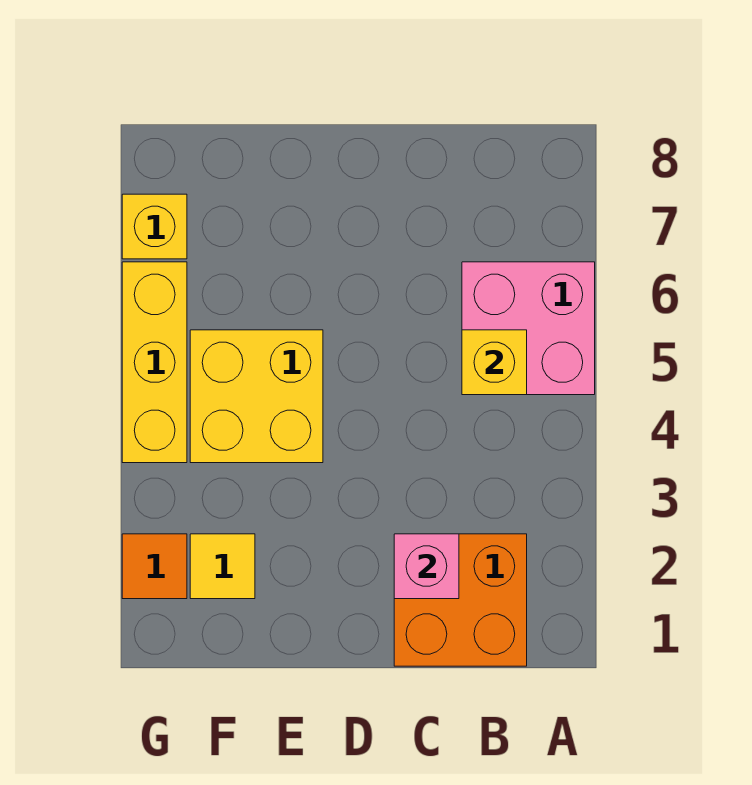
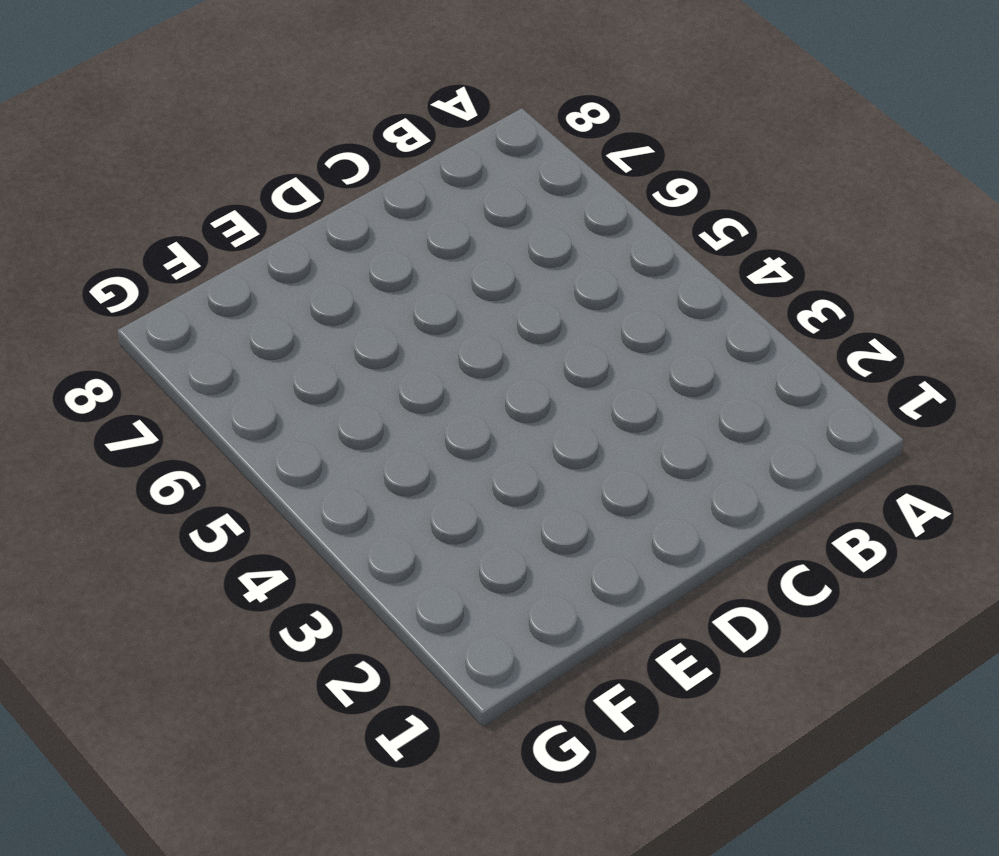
none -> pink 2x2 brick [462,262,595,395]
none -> orange 2x2 brick [394,534,527,666]

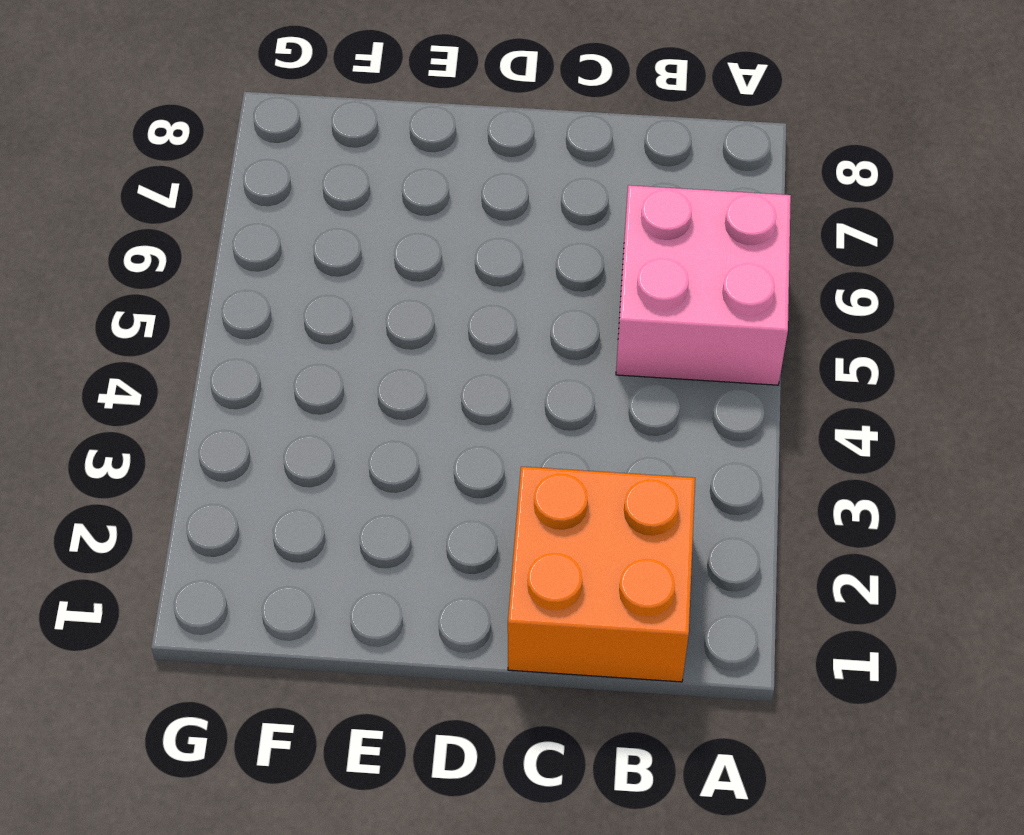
none -> yellow 2x2 brick [190,330,323,463]
none -> yellow 1x1 tile [190,534,255,599]

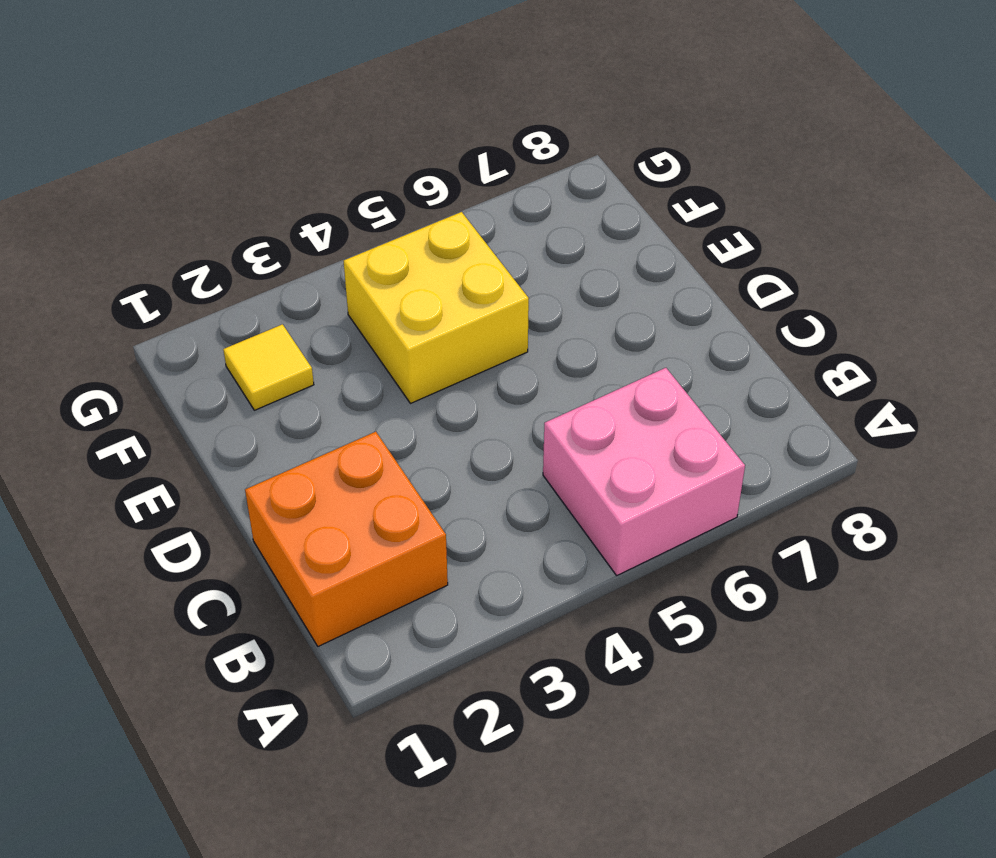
none -> orange 1x1 tile [122,534,187,599]
none -> yellow 1x3 brick [122,262,187,463]

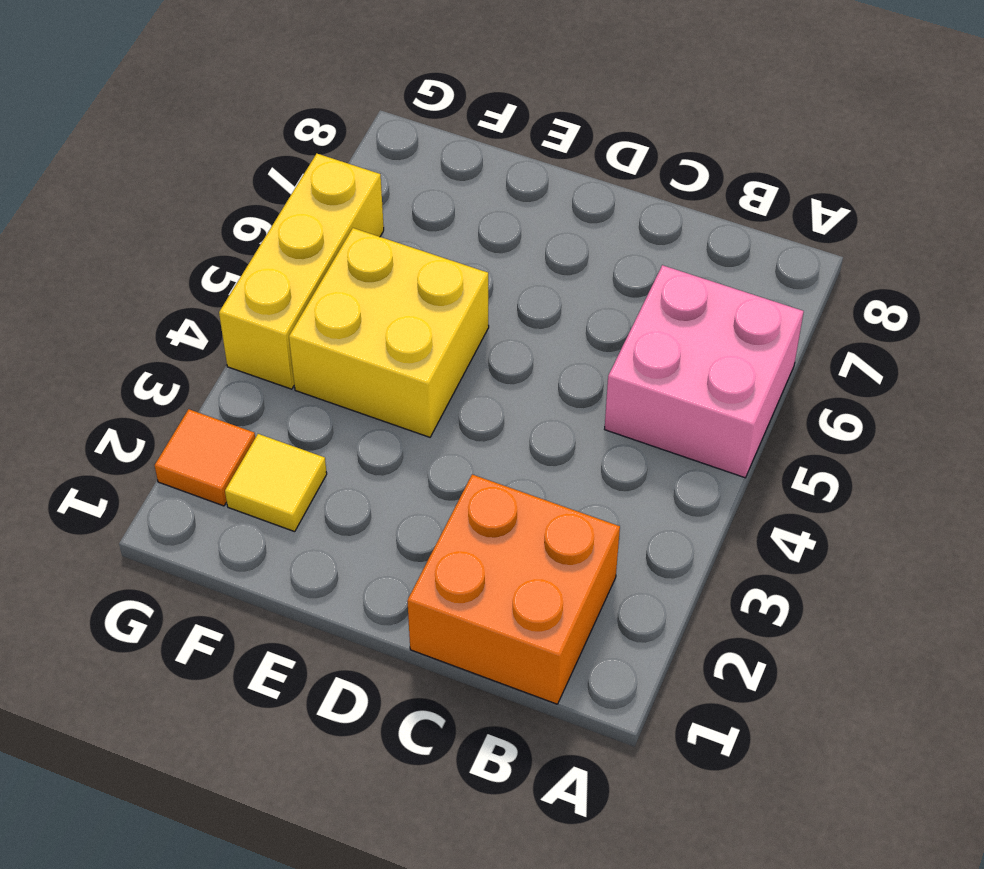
none -> yellow 1x1 brick [122,194,187,259]
none -> yellow 1x1 brick [462,330,527,395]

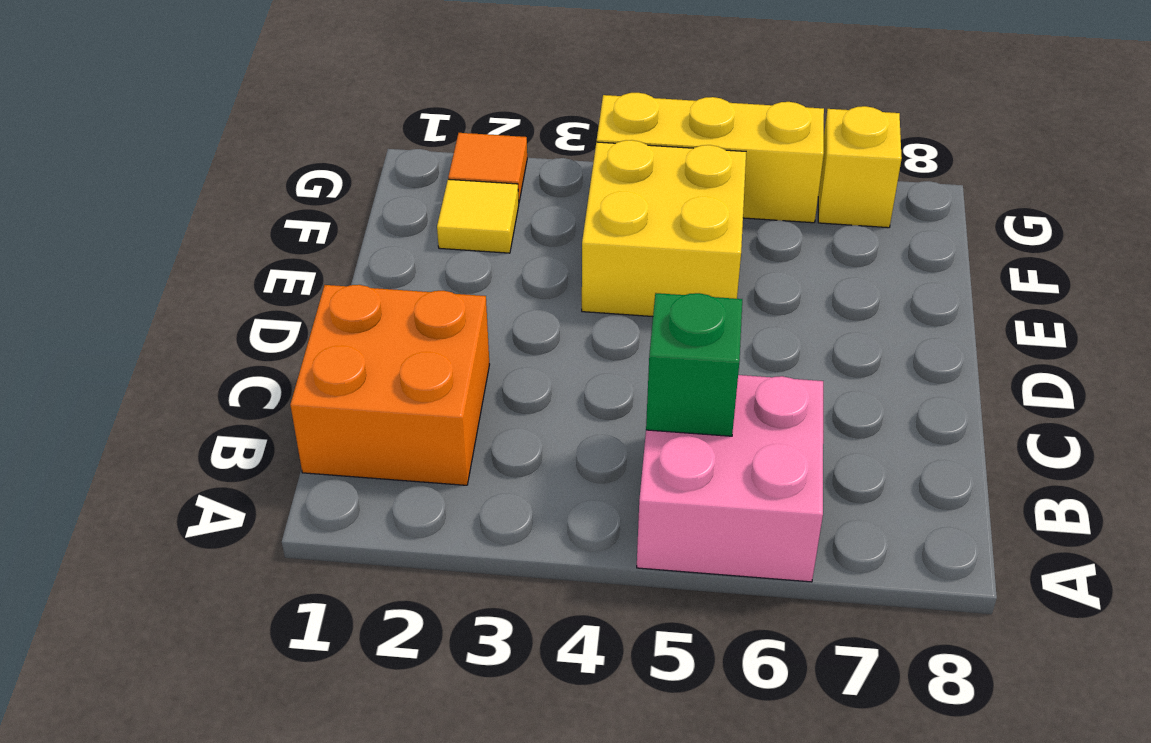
green 1x1 brick [646,293,742,436] -> yellow 1x1 brick [462,330,527,395]
none -> pink 1x1 brick [394,534,459,599]

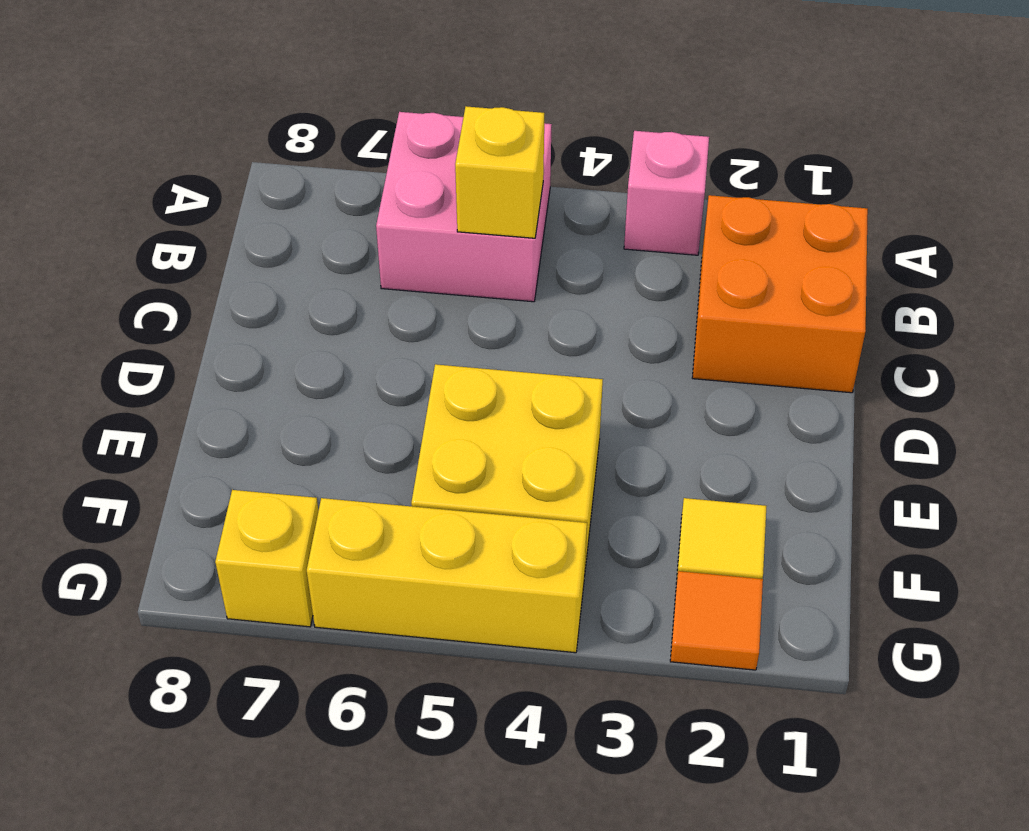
pink 1x1 brick [624,131,709,255] -> pink 1x1 brick moved to [394,534,459,599]

